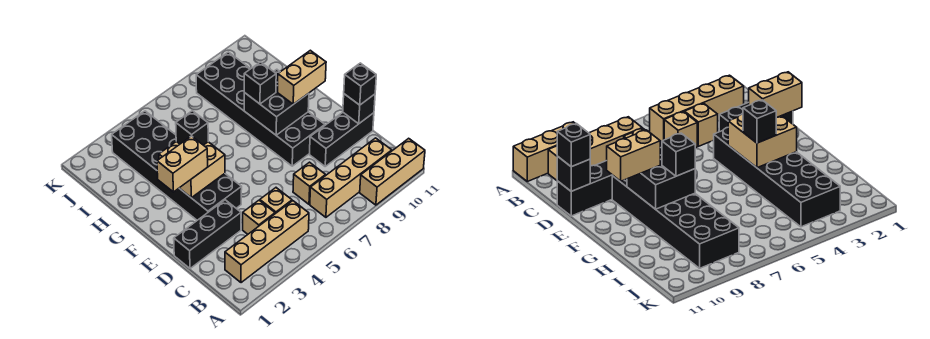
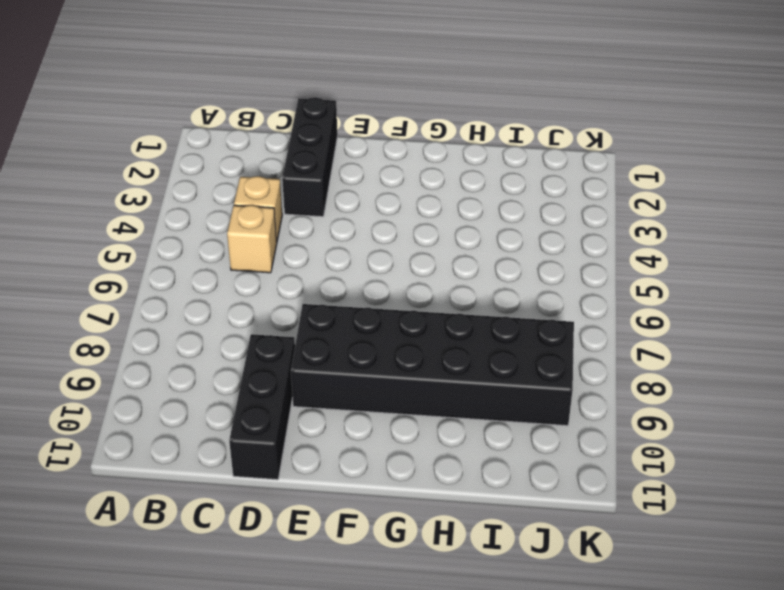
none -> tan 1x3 brick [360,138,425,205]
none -> tan 1x4 brick [225,201,309,283]
none -> tan 1x4 brick [310,138,392,217]

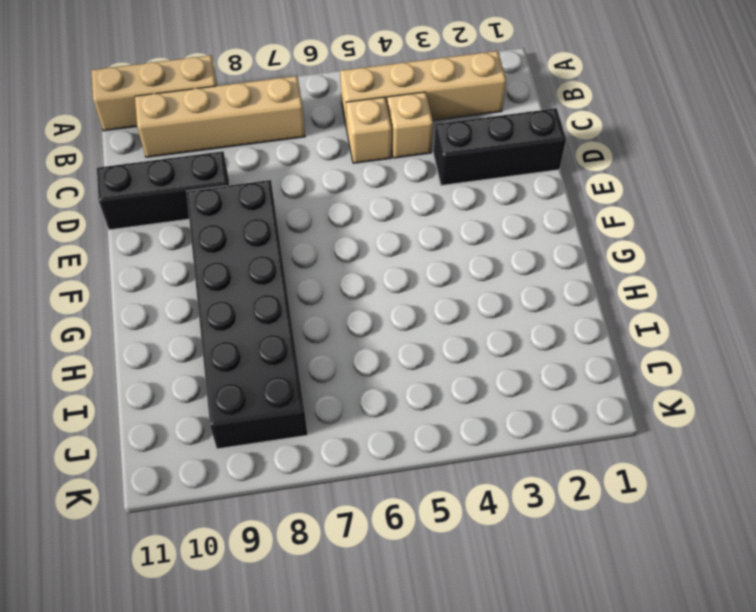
none -> tan 1x1 brick [293,162,326,204]
none -> black 2x6 brick [112,111,242,220]
none -> black 1x1 brick [343,94,375,124]

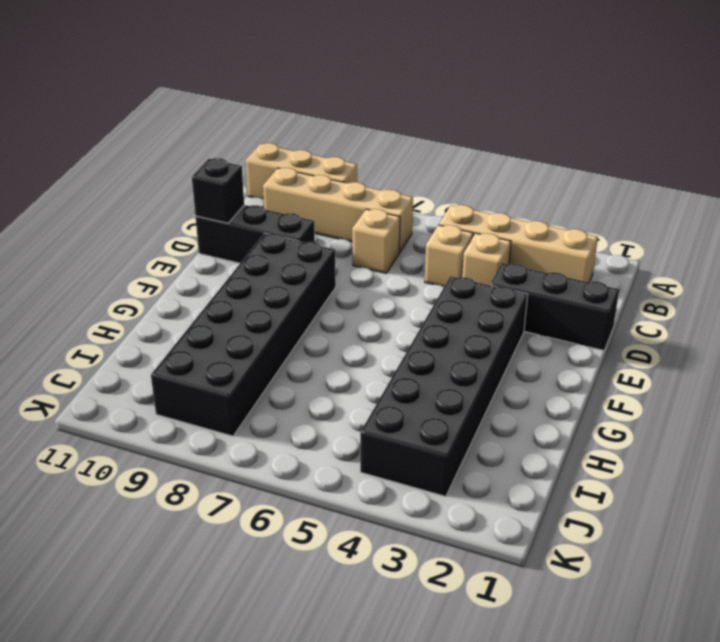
none -> tan 2x2 brick [159,141,225,198]
none -> black 2x2 brick [244,69,309,135]
none -> black 1x1 brick [344,63,376,105]

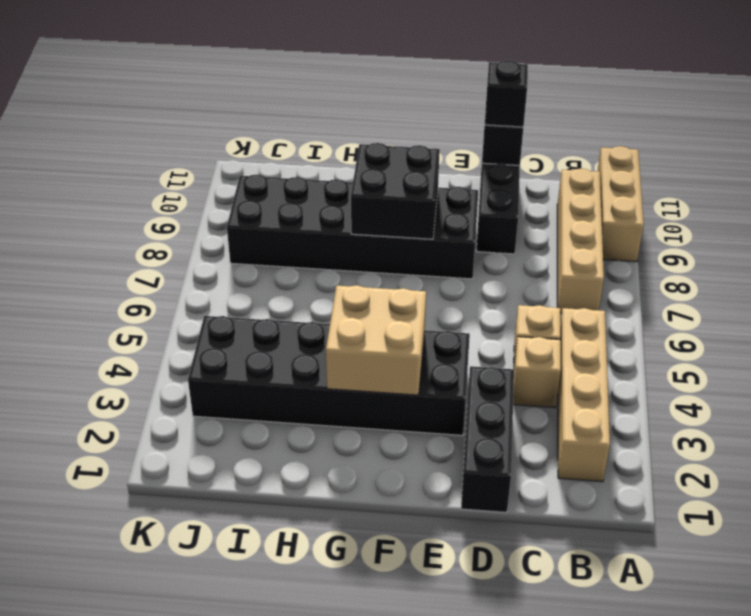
none -> tan 1x1 brick [293,162,326,204]
none -> tan 1x2 brick [157,136,208,192]
none -> tan 1x2 brick [277,50,326,104]

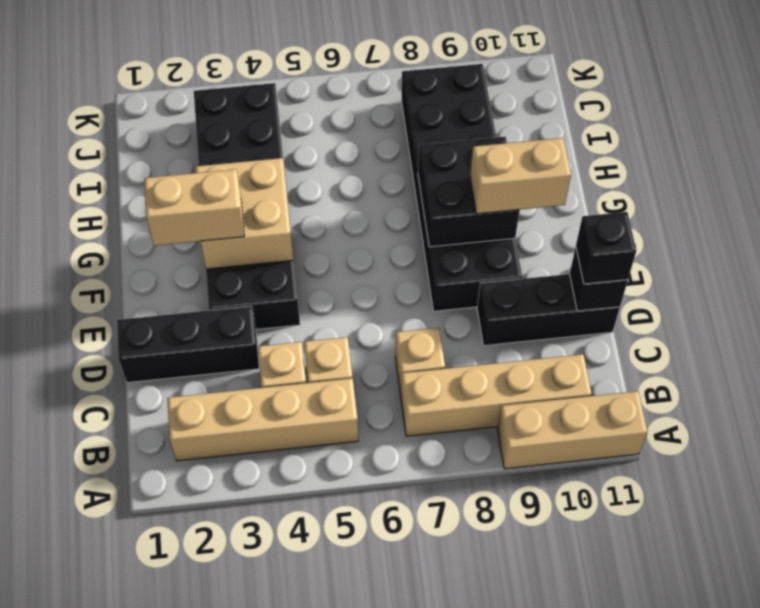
none -> black 1x1 brick [176,111,208,145]
none -> black 1x1 brick [244,62,276,104]

